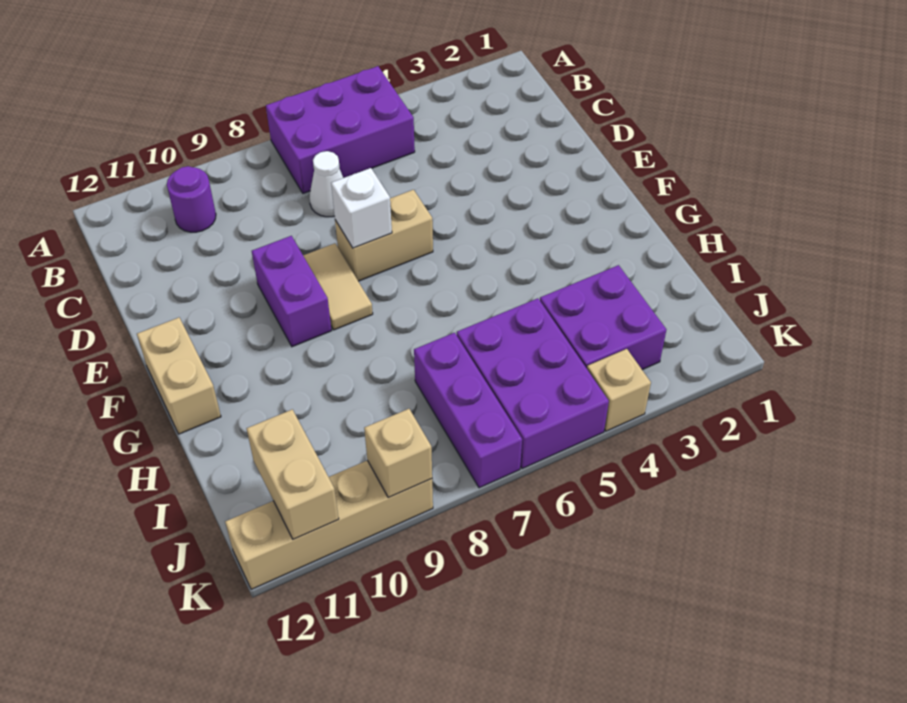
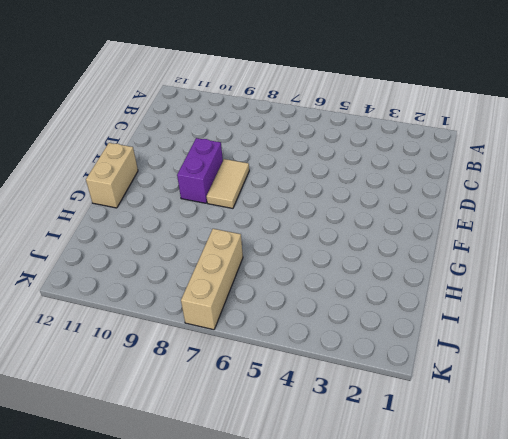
tan 1x3 brick [181,229,243,330] -> purple 1x3 brick [414,333,522,488]
none -> purple 2x3 brick [266,66,415,194]
none -> purple 1x1 round brick [167,166,216,232]
none -> white 1x1 cone [309,151,343,217]

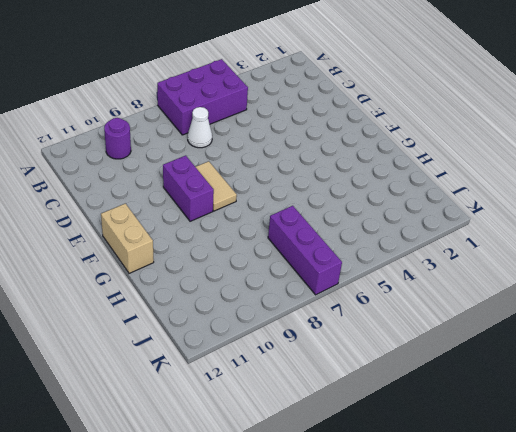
none -> tan 1x2 brick [335,190,433,281]
none -> purple 2x2 brick [540,265,666,370]
none -> purple 2x3 brick [457,298,609,469]

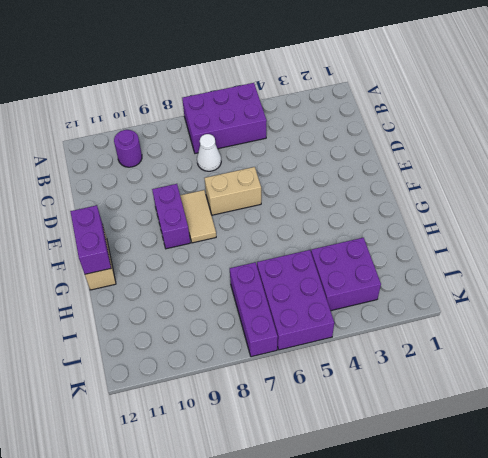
purple 1x2 brick [70,205,111,274] -> none
none -> tan 1x1 brick [587,349,651,431]
none -> tan 1x4 brick [225,460,433,589]
none -> white 1x1 brick [331,168,392,248]

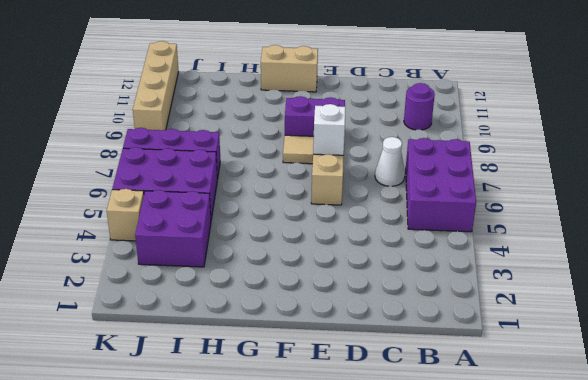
none -> tan 1x2 brick [246,409,339,539]
none -> tan 1x1 brick [364,409,432,498]

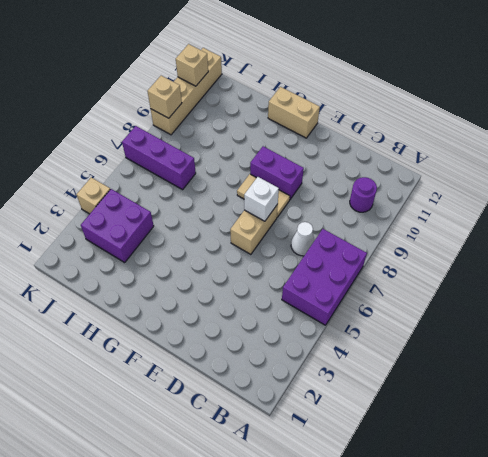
tan 1x1 brick [176,44,208,86] -> tan 1x2 brick [246,409,339,539]
none -> purple 2x3 brick [457,298,609,469]

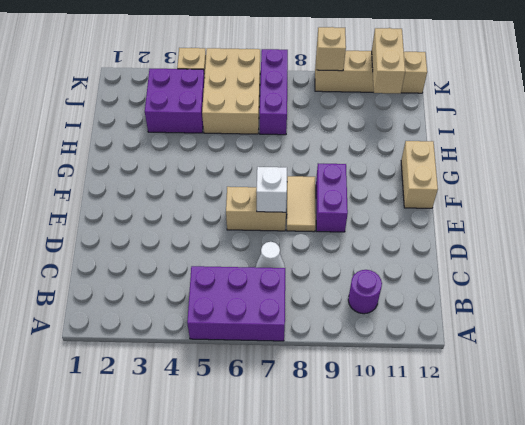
tan 2x3 brick [202,48,260,134] -> purple 2x3 brick [457,298,609,469]

